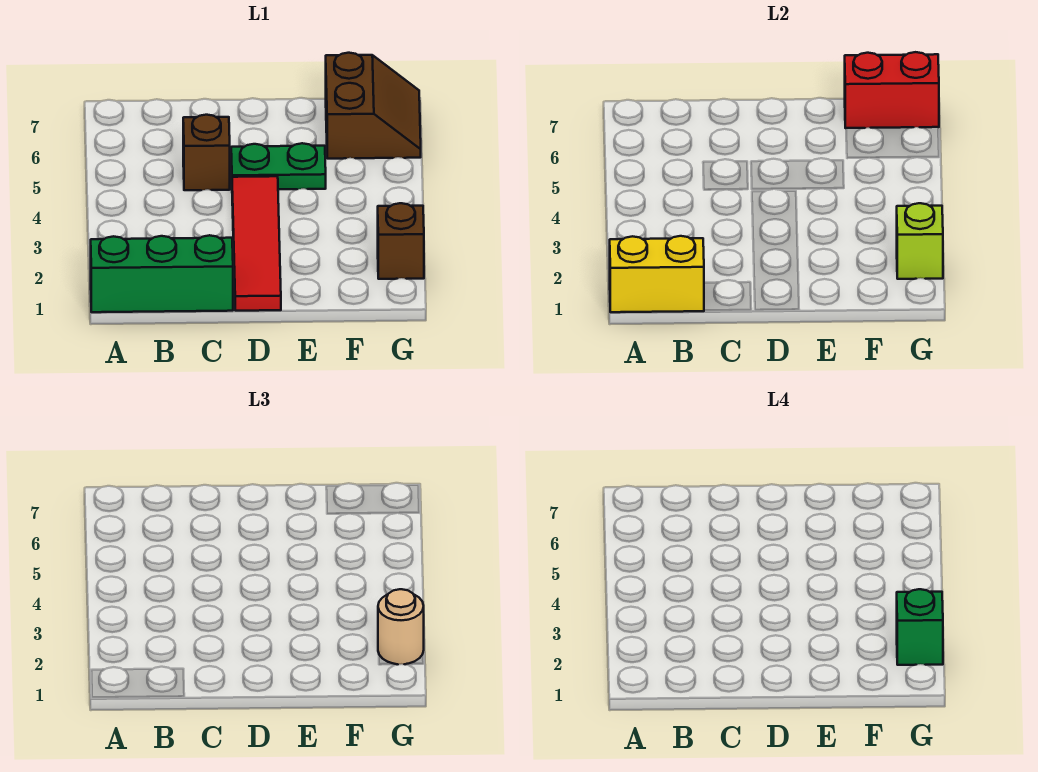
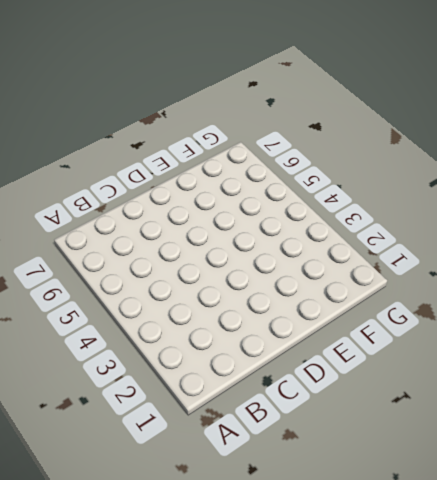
none -> green 1x3 brick [91,235,233,312]
none -> brown 1x1 brick [183,115,230,190]

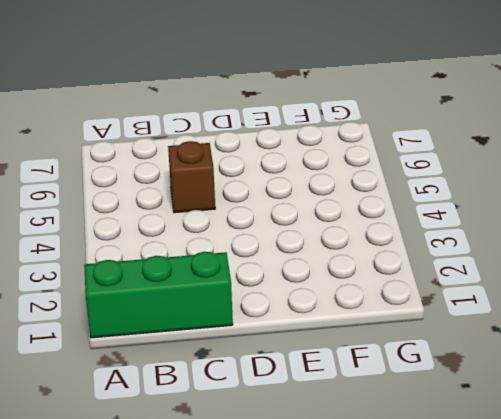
none -> red 1x4 tile [232,176,281,311]
none -> green 1x2 plate [231,143,326,189]

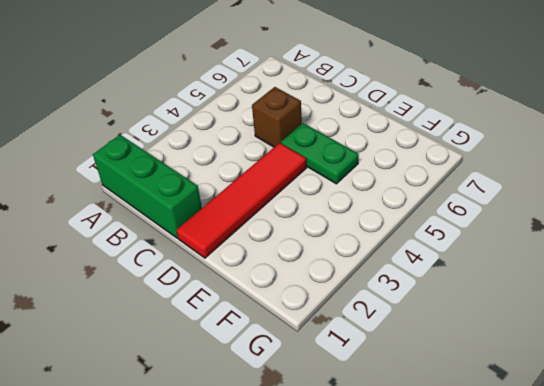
none -> brown 2x2 slope [326,53,421,159]
none -> brown 1x1 brick [378,203,424,279]

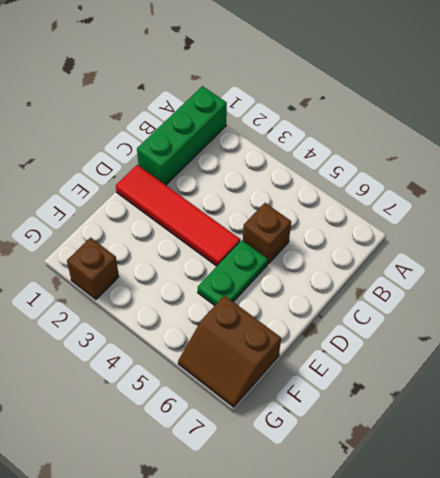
none -> yellow 1x2 brick [610,236,704,312]
none -> red 1x2 brick [845,52,939,128]

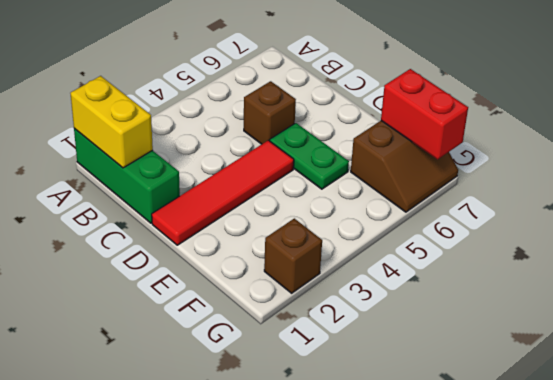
none -> lime 1x1 brick [897,203,943,279]
none -> tan 1x1 round brick [378,589,424,665]

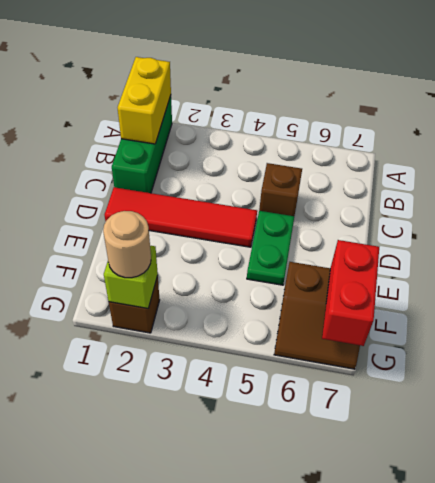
none -> green 1x1 brick [897,589,943,665]

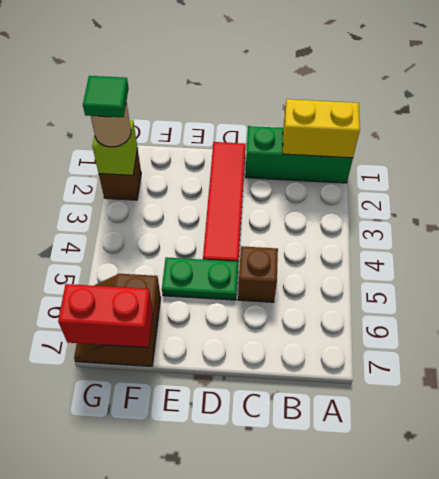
green 1x1 tile [83,76,129,117] -> green 1x1 brick [897,589,943,665]

